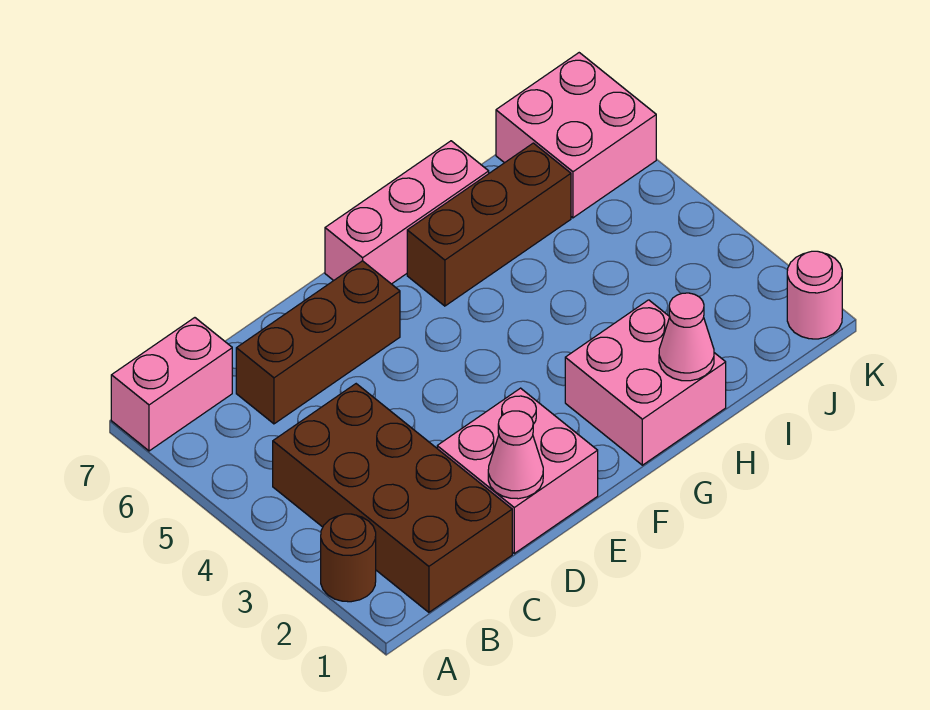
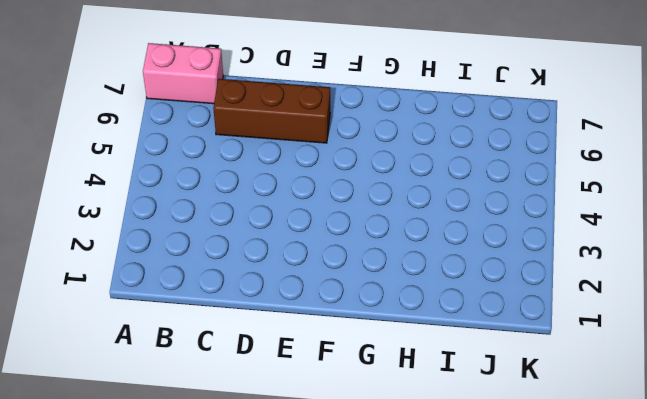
none -> brown 1x1 round brick [321,514,376,602]
none -> brown 2x4 brick [273,384,512,612]
none -> pink 2x2 brick [437,388,598,553]

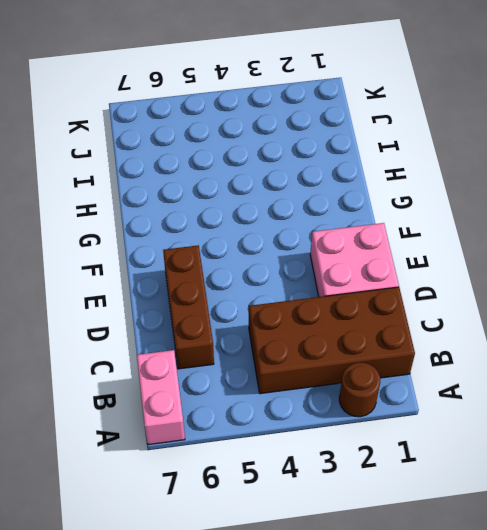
none -> pink 1x3 brick [325,141,489,284]
none -> pink 2x2 brick [565,300,726,465]
none -> brown 1x3 brick [407,143,571,306]

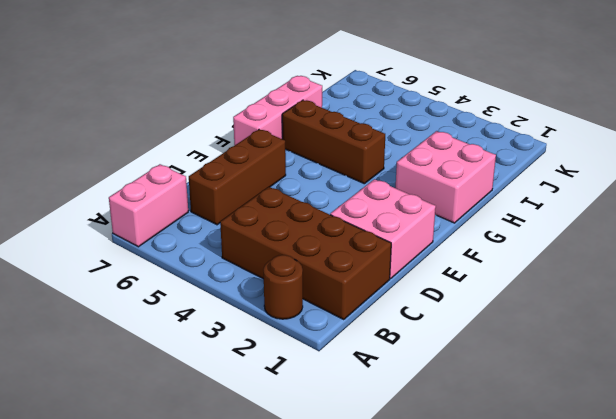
brown 1x3 brick [282,100,385,184] -> brown 1x3 brick turned to [407,143,571,306]
none -> pink 2x2 brick [496,53,656,218]
none -> pink 1x1 round brick [787,251,842,339]
none -> pink 1x1 cone [488,411,543,499]

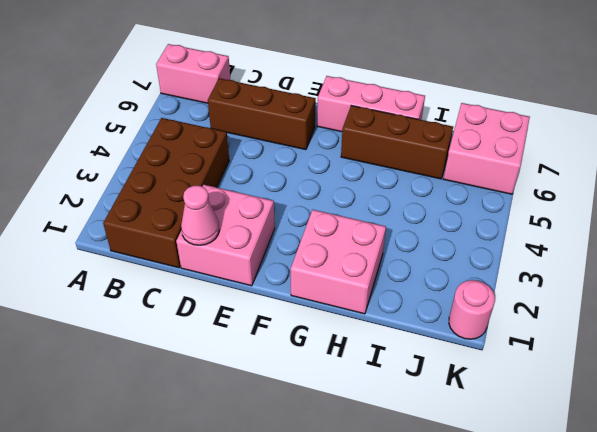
none -> brown 1x1 round brick [321,514,376,602]
none -> pink 1x1 cone [659,293,714,381]

